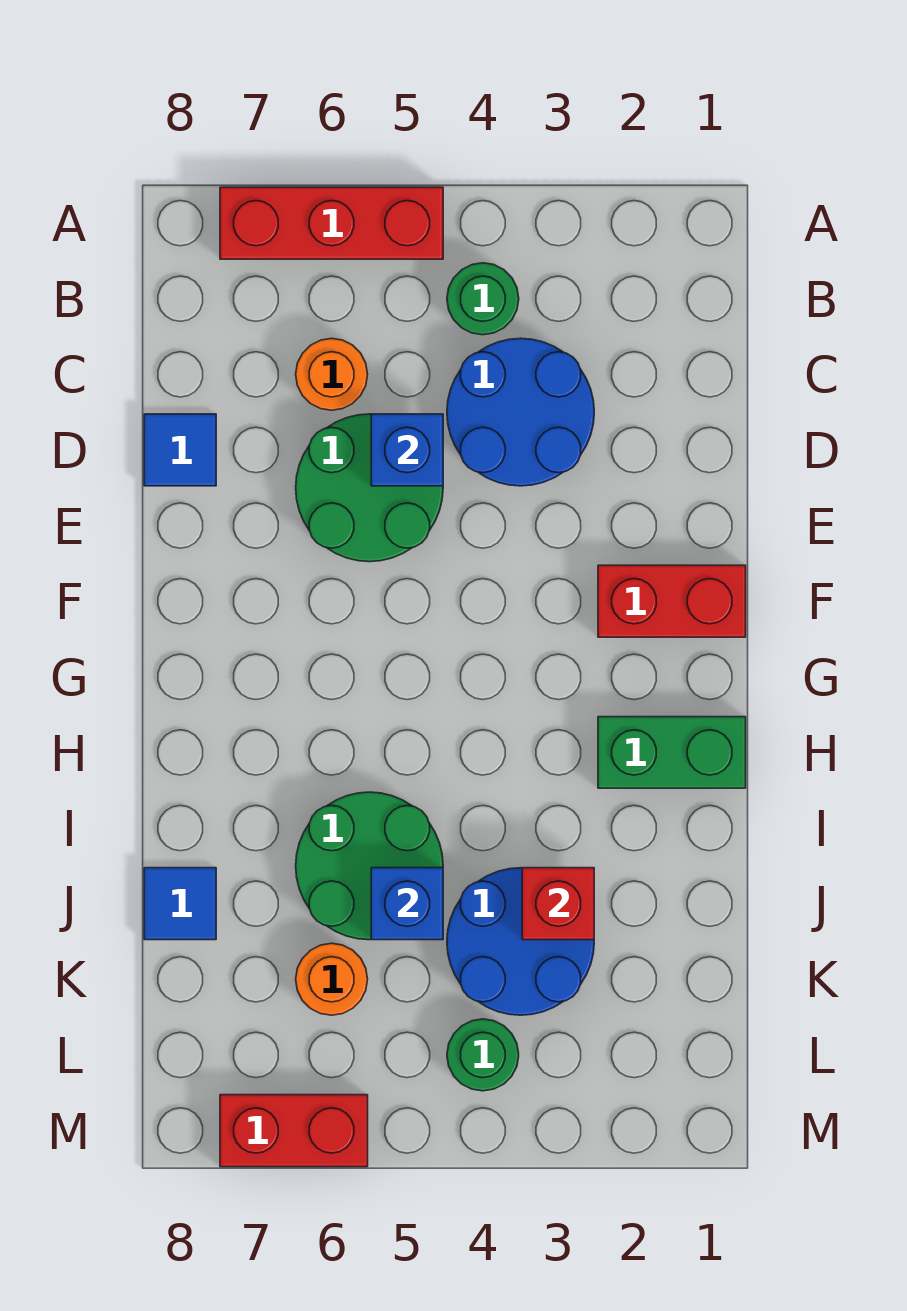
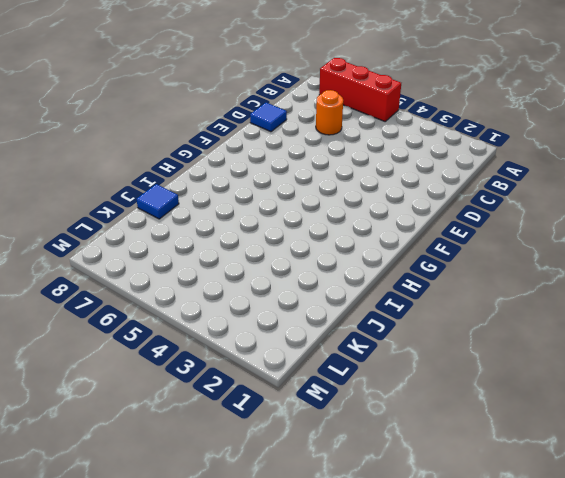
none -> green 1x1 round brick [447,263,519,335]
none -> blue 2x2 round brick [447,338,594,486]
none -> green 2x2 round brick [296,414,443,562]

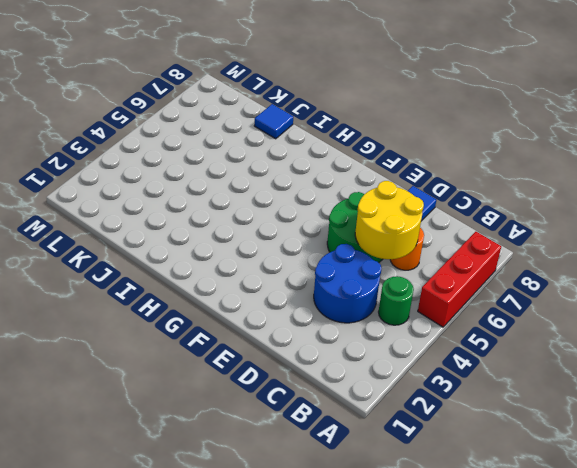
yellow 2x2 round brick [355,181,424,259] -> blue 1x1 brick [371,414,443,486]
none -> red 1x2 brick [598,565,746,637]
none -> green 1x2 brick [598,717,746,788]
none -> green 2x2 round brick [296,792,443,940]

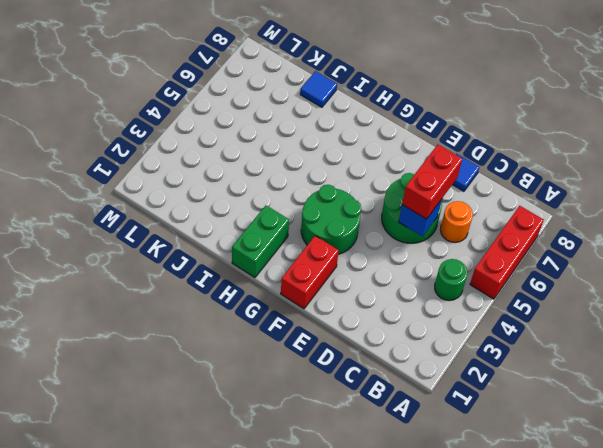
red 1x2 brick [402,145,462,219] -> red 1x2 brick moved to [220,1095,368,1167]
green 2x2 round brick [301,185,361,254] -> green 2x2 round brick moved to [296,792,443,940]
none -> blue 2x2 round brick [447,338,594,486]
none -> blue 2x2 round brick [447,868,594,1015]
none -> orange 1x1 round brick [296,943,368,1015]

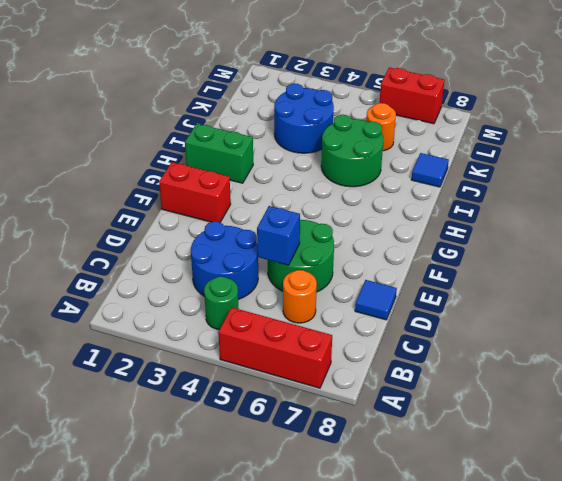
none -> green 1x1 round brick [447,1019,519,1091]
none -> red 1x1 brick [522,868,594,940]
none -> blue 1x1 brick [371,868,443,940]

